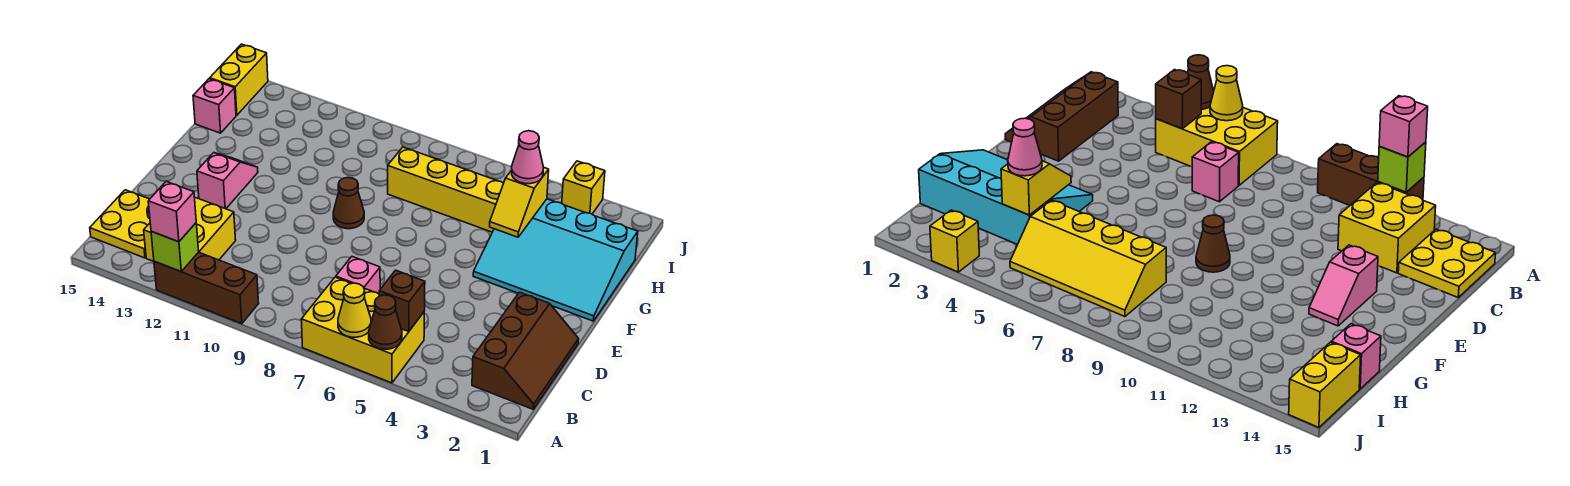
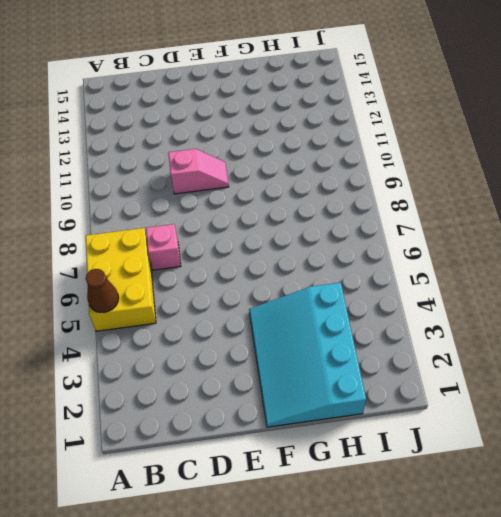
pink 1x2 slope [168,149,229,194] -> pink 1x2 slope moved to [197,153,258,209]
none -> brown 1x3 brick [154,252,259,324]
none -> brown 2x3 slope [472,292,579,409]
none -> yellow 2x2 brick [144,198,236,261]

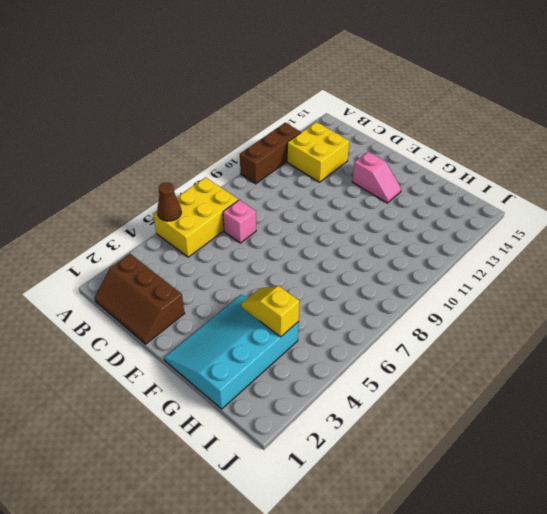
none -> yellow 2x2 plate [90,190,150,258]
none -> brown 1x1 cone [333,177,364,229]
none -> yellow 2x4 slope [388,147,504,232]

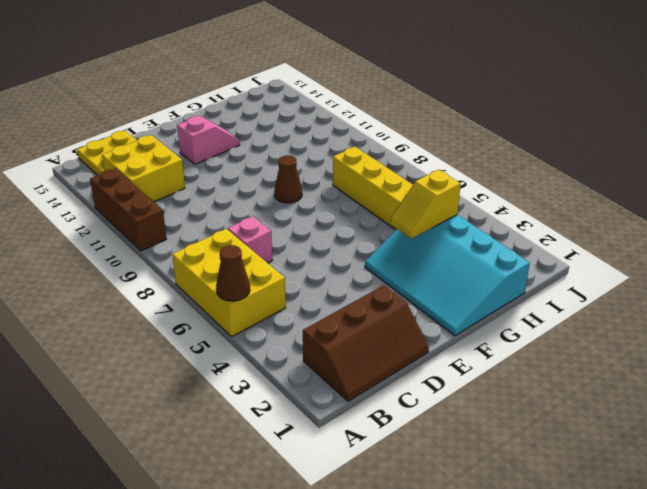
none -> pink 1x1 brick [193,79,236,133]
none -> yellow 1x2 brick [210,44,268,115]
none -> yellow 1x1 brick [562,161,605,214]

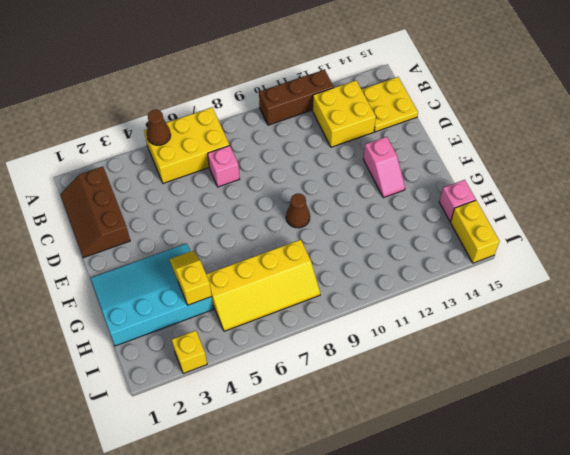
none -> yellow 1x1 cone [338,283,371,337]
none -> lime 1x1 brick [151,223,199,272]
none -> brown 1x1 brick [379,270,425,332]

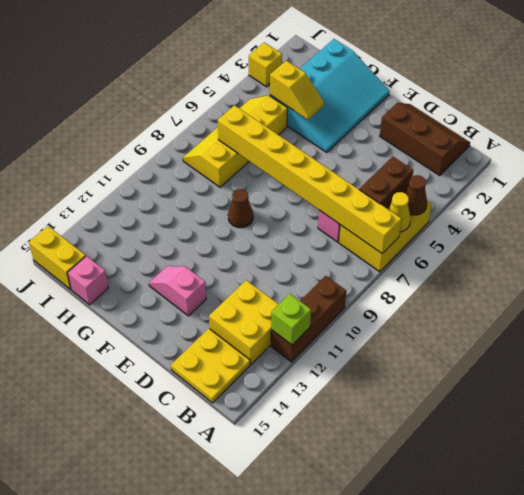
yellow 1x8 brick [218,105,402,253] -> none
brown 1x2 brick [359,157,413,209] -> brown 1x1 brick [379,270,425,332]
none -> pink 1x1 brick [148,181,196,242]
none -> pink 1x1 cone [512,131,543,184]

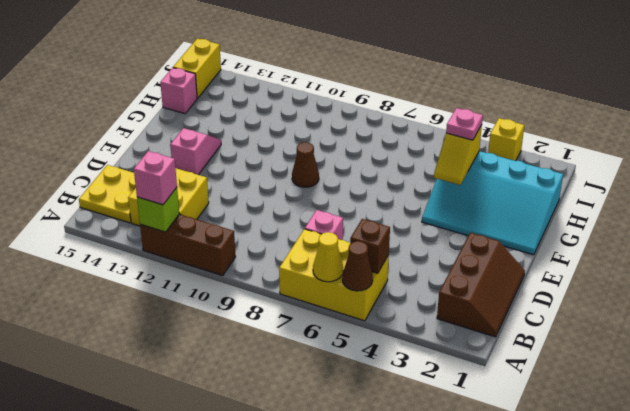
pink 1x1 plate [446,108,483,140] -> pink 1x1 cone [512,131,543,184]
none -> yellow 2x4 slope [388,147,504,232]

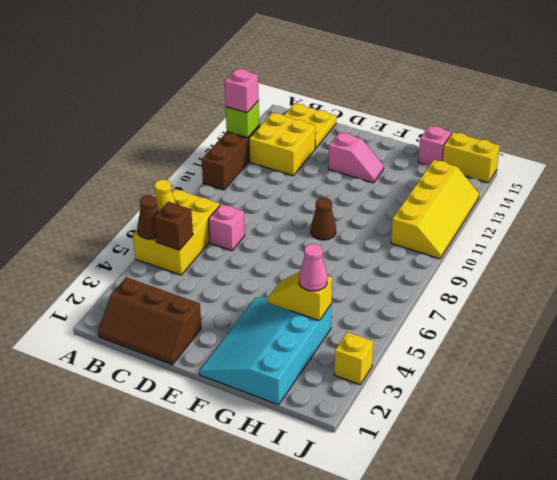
yellow 2x4 slope [391,160,479,259] -> yellow 2x4 slope moved to [388,147,504,232]

